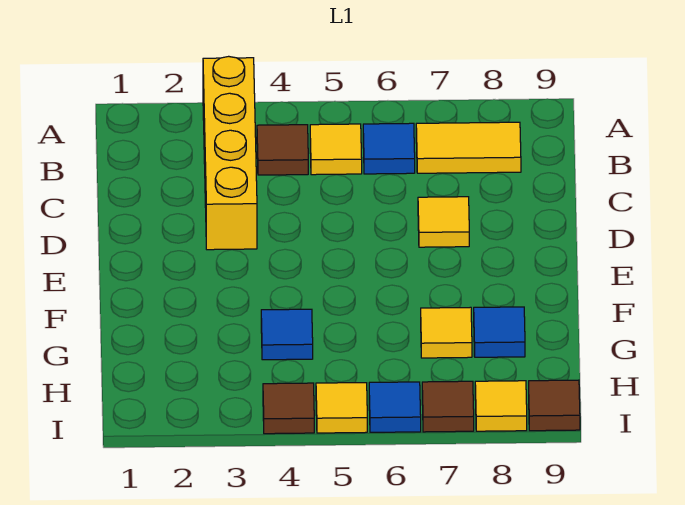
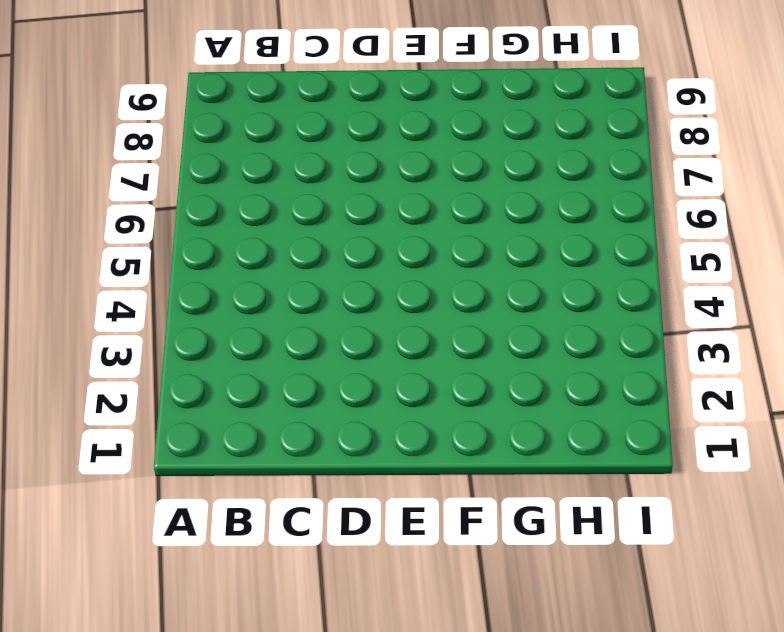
none -> yellow 1x4 brick [203,56,257,250]
none -> brown 1x1 tile [257,125,308,175]
none -> yellow 1x1 tile [310,124,362,175]

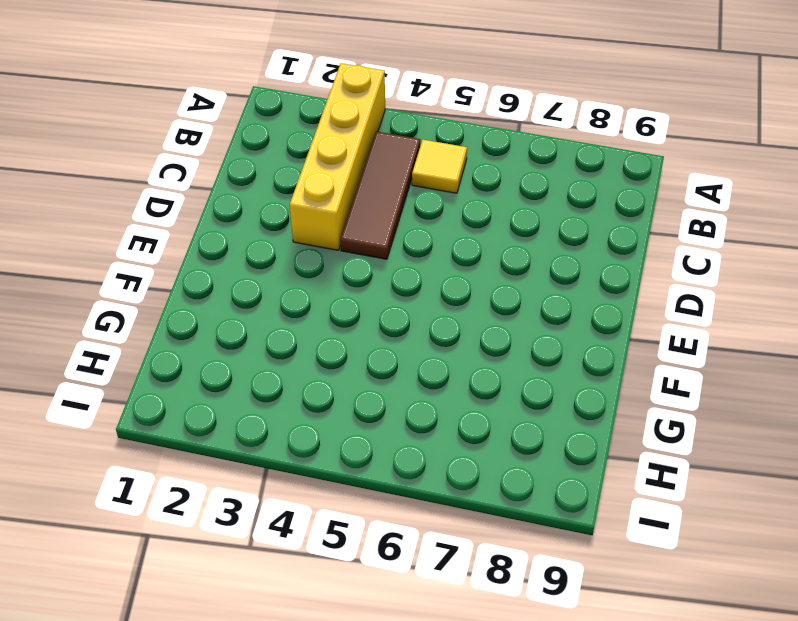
brown 1x3 tile [340,131,420,259] -> brown 1x1 tile [257,125,308,175]
none -> blue 1x1 tile [363,123,415,174]
none -> yellow 1x2 tile [416,122,521,173]
none -> yellow 1x1 tile [418,197,469,247]

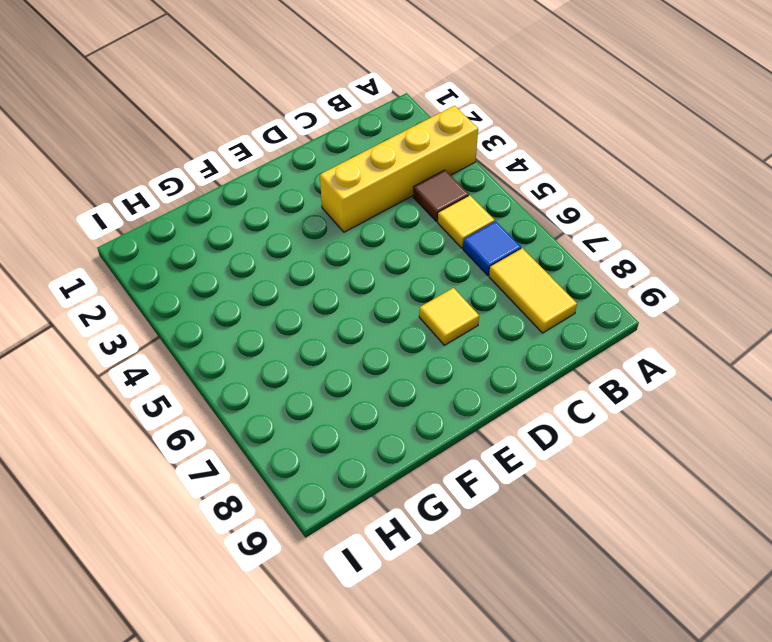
none -> blue 1x1 tile [261,309,313,360]
none -> yellow 1x1 tile [421,307,472,358]
none -> blue 1x1 tile [474,307,525,357]

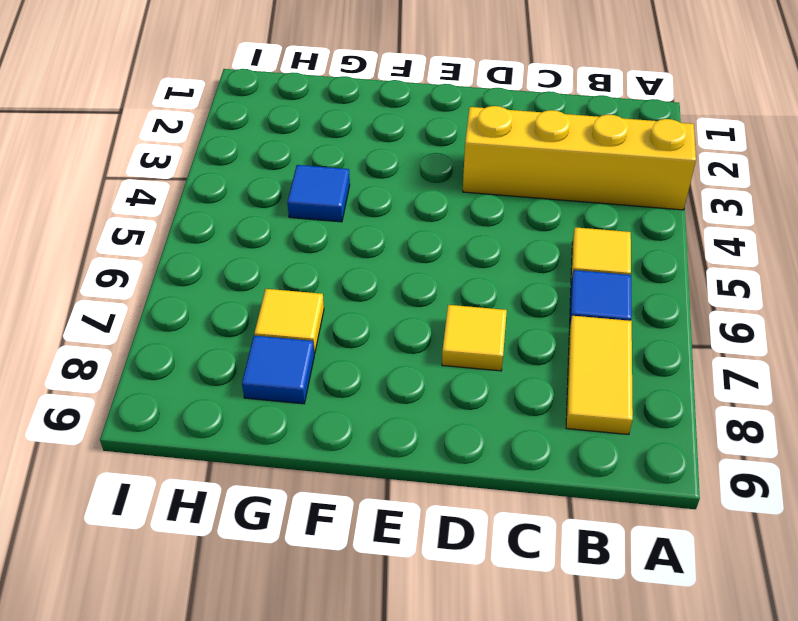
none -> brown 1x1 tile [257,125,308,175]
none -> brown 1x1 tile [263,383,314,434]
none -> yellow 1x1 tile [316,383,367,433]

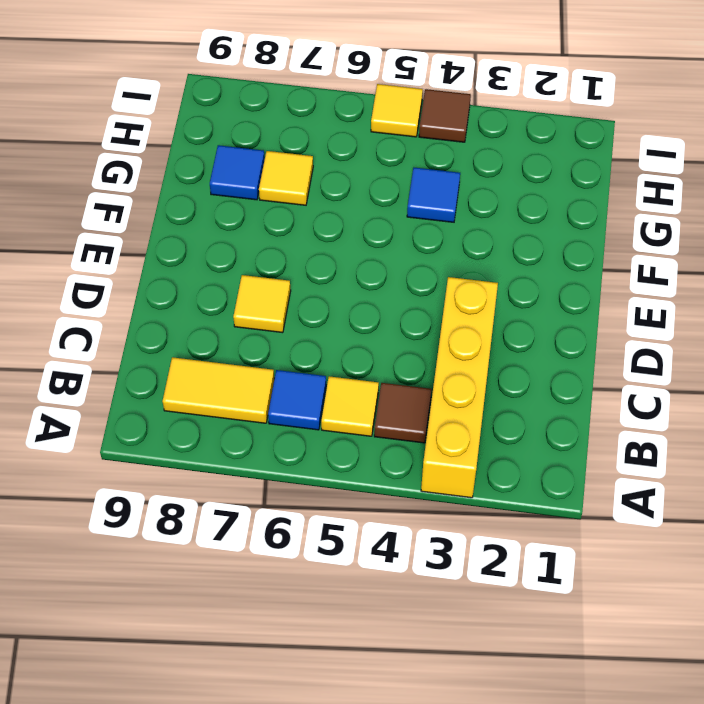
none -> blue 1x1 tile [369,382,421,432]
none -> brown 1x1 tile [422,381,474,432]
none -> yellow 1x1 tile [475,381,527,431]

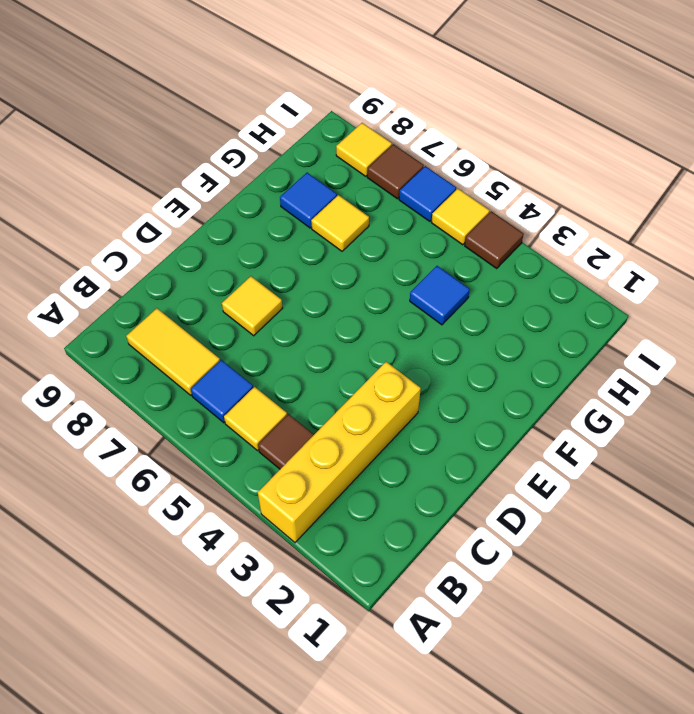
none -> brown 1x1 tile [529,380,580,431]

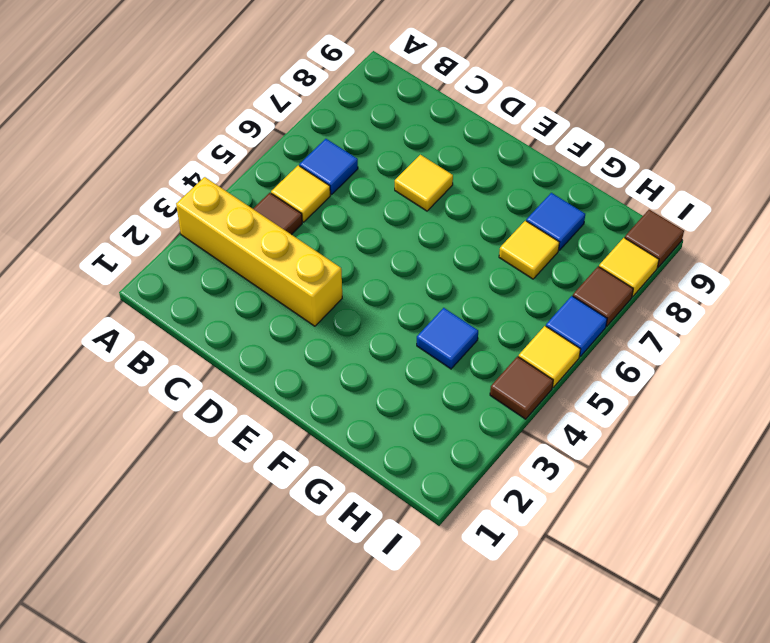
none -> yellow 1x2 tile [416,122,521,173]

